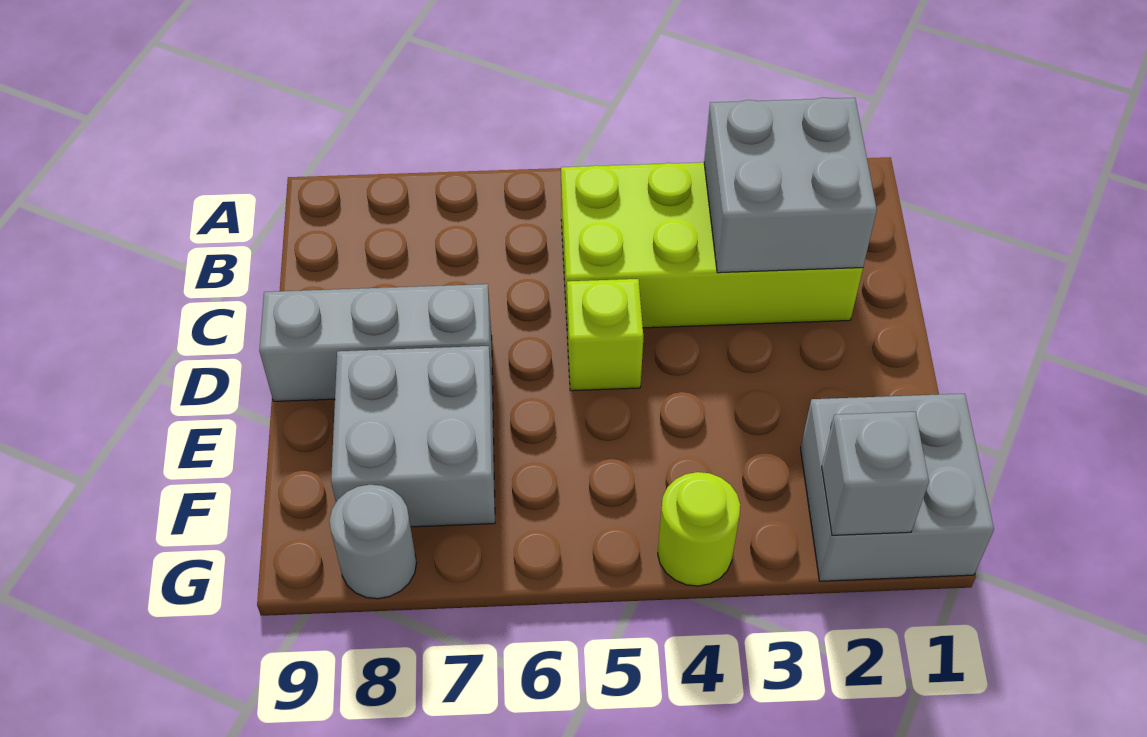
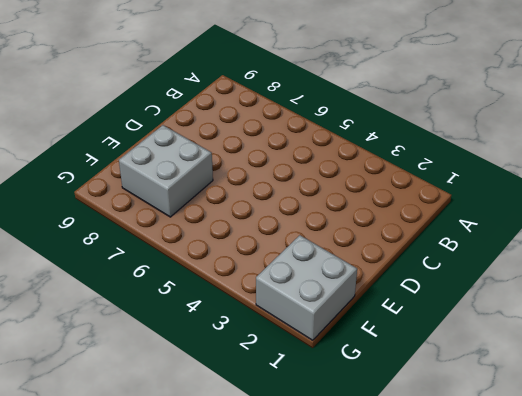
none -> lime 2x4 brick [561,162,863,328]
none -> lime 1x1 brick [567,279,643,391]

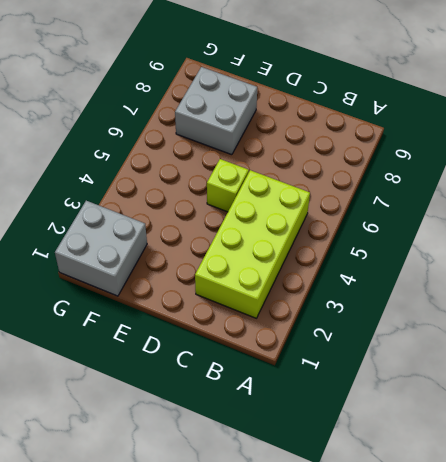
none -> grey 1x3 brick [259,284,493,401]
none -> lime 1x1 round brick [658,472,740,586]

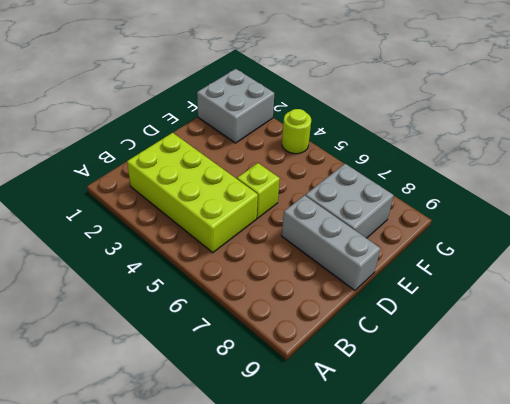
none -> grey 1x1 round brick [329,484,417,599]
none -> grey 2x2 brick [704,97,877,273]

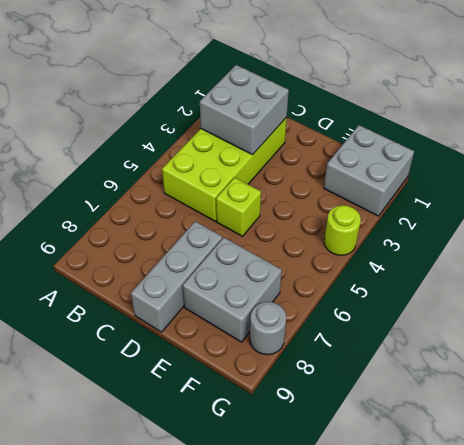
none -> grey 1x1 brick [822,412,929,535]

